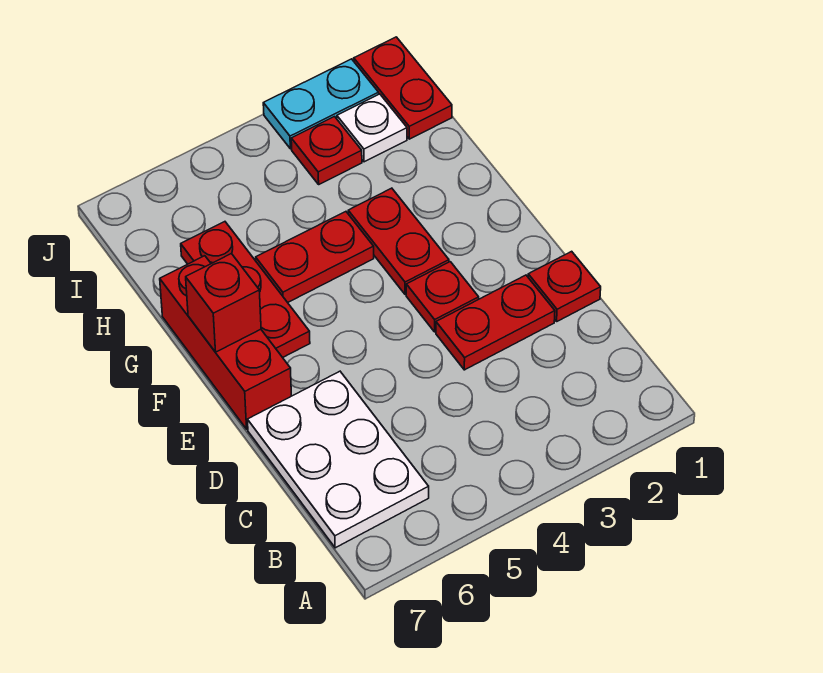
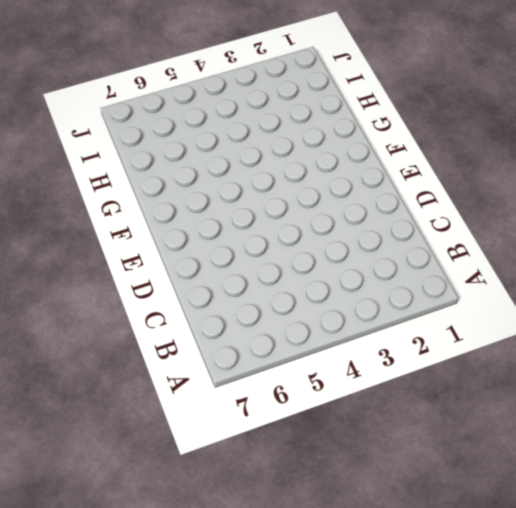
none -> white 2x3 plate [247,371,429,548]
none -> red 1x1 plate [528,251,601,321]
none -> red 1x2 plate [436,275,555,370]

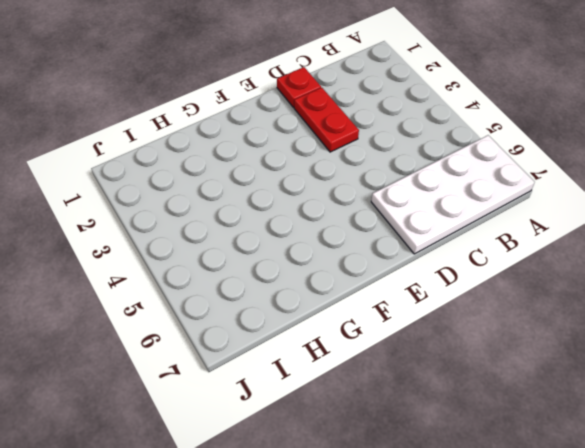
white 2x4 plate [371,135,534,254] -> white 2x3 plate [247,371,429,548]
none -> red 1x1 plate [406,262,479,332]
none -> red 1x3 brick [160,256,291,429]
none -> red 1x2 plate [348,188,449,295]

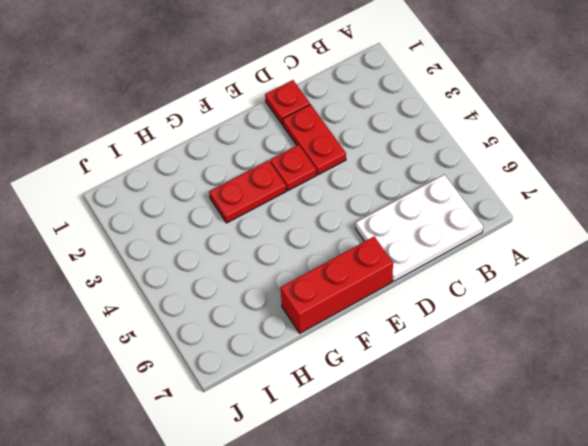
none -> red 1x3 plate [181,222,310,358]
none -> red 1x2 plate [256,212,374,303]
none -> red 1x2 plate [354,37,452,139]

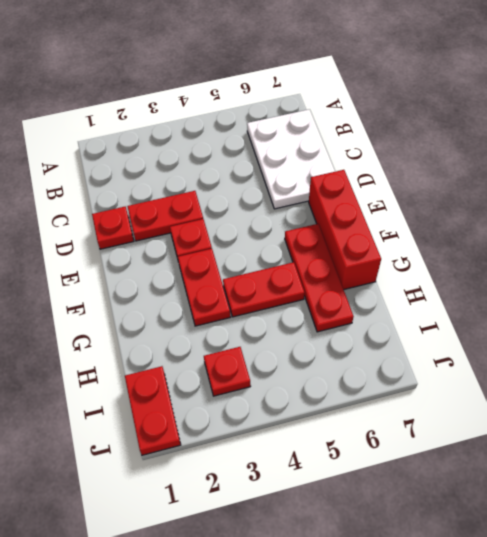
none -> white 1x1 plate [337,94,407,162]
none -> cyan 1x2 plate [263,59,379,149]
none -> red 1x1 brick [186,254,261,352]

